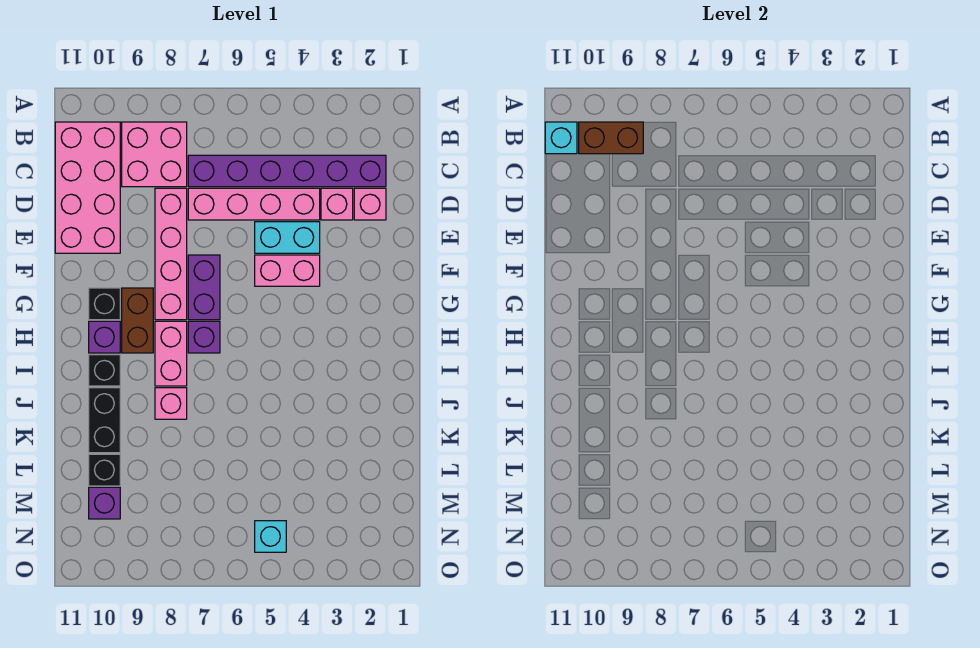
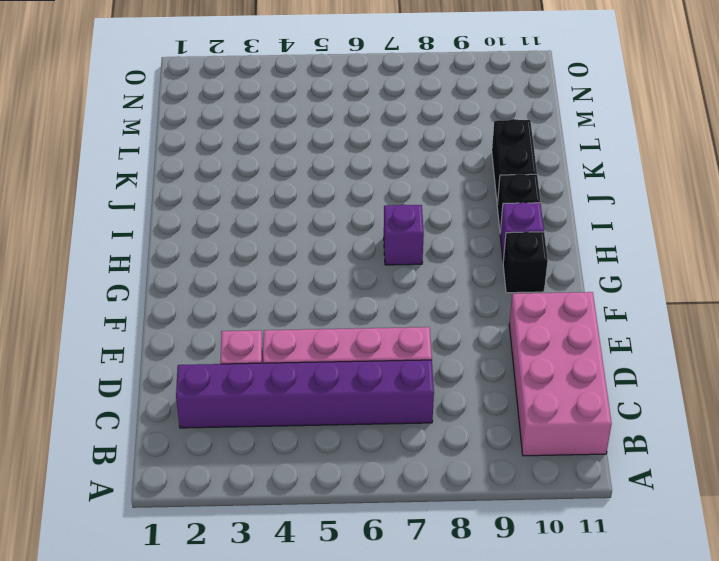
none -> pink 2x2 brick [122,122,187,187]
none -> pink 1x1 brick [354,188,386,220]
none -> pink 1x4 brick [155,188,187,320]

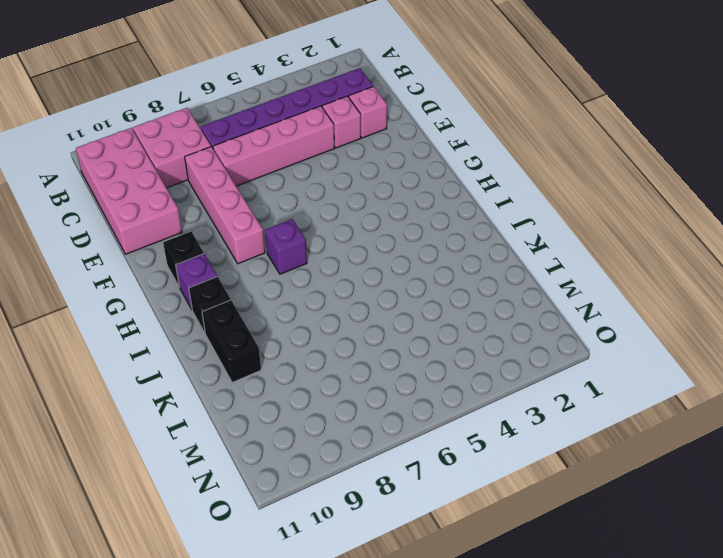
none -> cyan 1x2 brick [255,222,320,253]
none -> pink 1x2 brick [255,255,320,286]
none -> purple 1x2 brick [188,255,220,320]

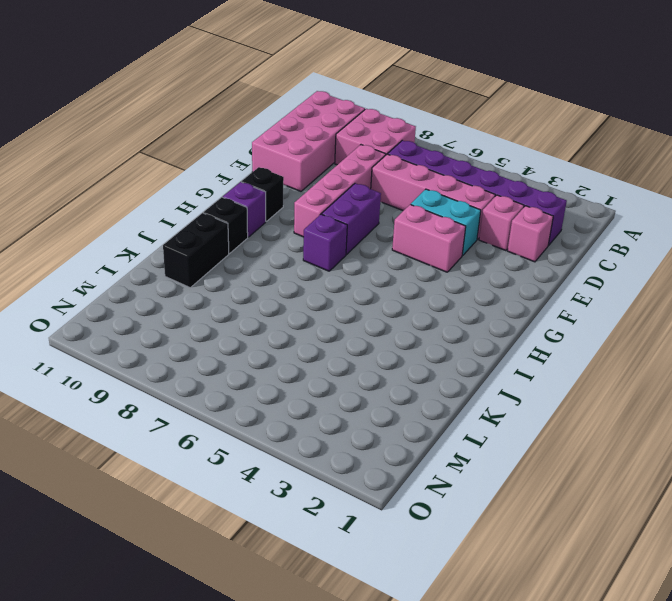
none -> brown 1x2 brick [122,288,153,353]
none -> pink 1x2 brick [155,321,187,386]
none -> pink 1x1 brick [155,388,187,419]

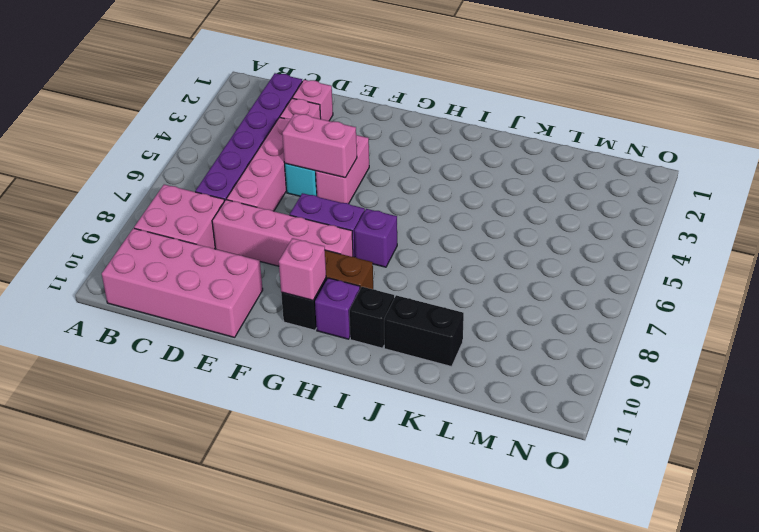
pink 1x2 brick [282,113,357,178] -> pink 1x2 brick moved to [155,321,187,386]
pink 1x1 brick [279,238,326,300] -> pink 1x1 brick moved to [155,388,187,419]
none -> black 1x1 brick [89,454,120,486]
none -> purple 1x1 brick [89,487,120,519]
none -> cyan 1x1 brick [255,521,286,552]

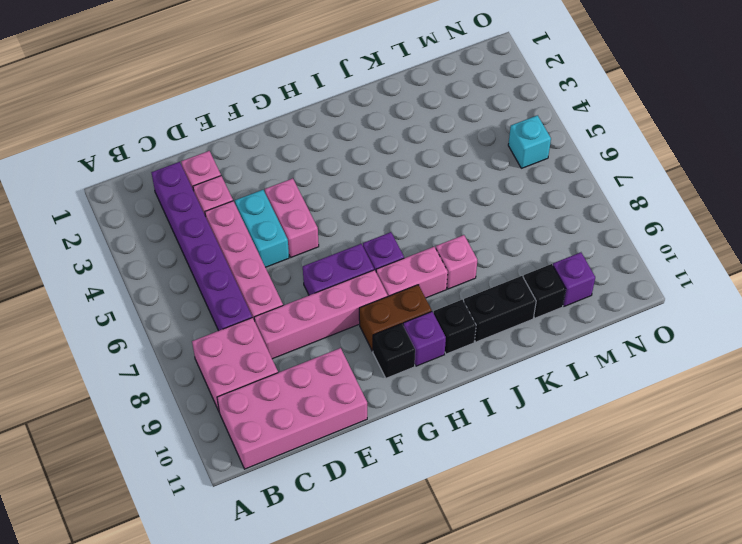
none -> brown 1x2 brick [579,122,643,154]
none -> cyan 1x1 brick [545,122,577,154]

